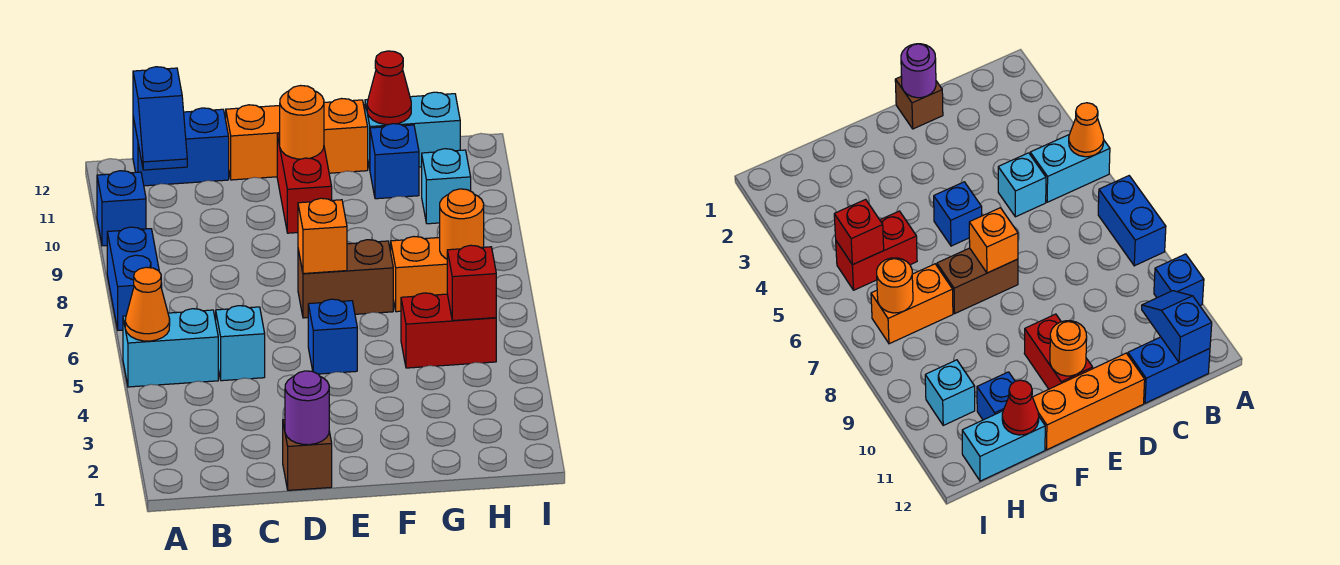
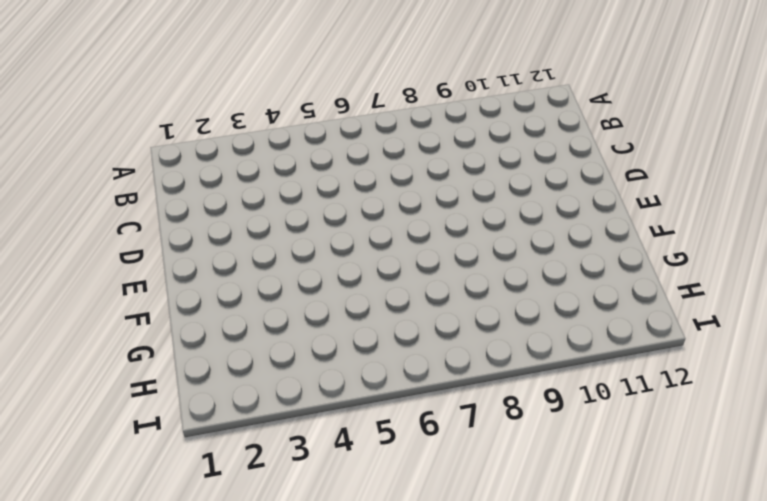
none -> cyan 1x2 brick [123,309,218,387]
none -> blue 1x2 brick [107,227,162,330]
none -> blue 1x1 brick [97,171,146,246]

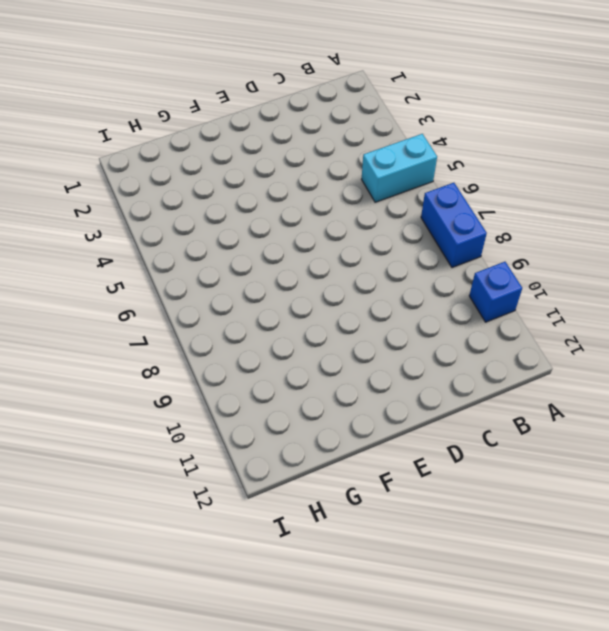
none -> blue 1x2 brick [133,108,229,186]
none -> cyan 1x1 brick [216,306,265,381]
none -> brown 1x1 brick [283,420,332,490]

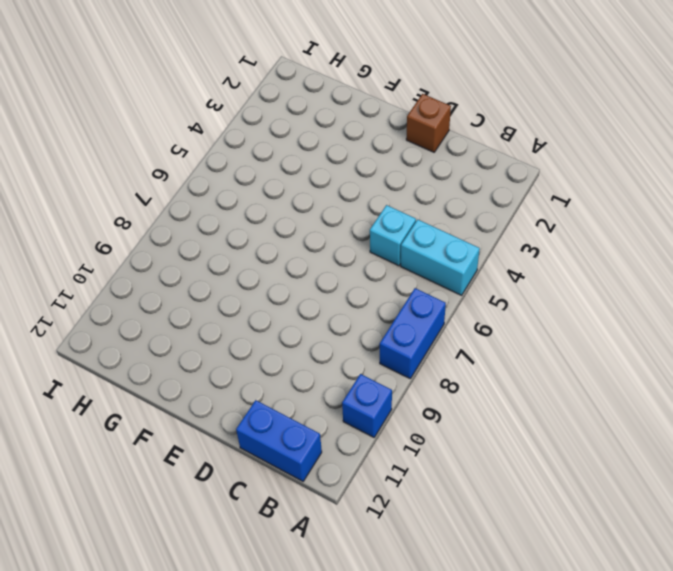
none -> orange 1x3 brick [226,99,368,180]
none -> blue 1x1 brick [308,299,357,374]
none -> brown 1x2 brick [298,240,393,318]

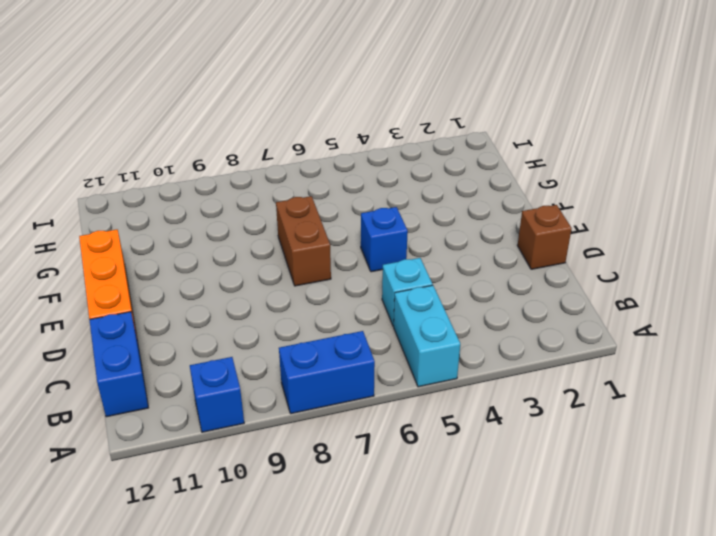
none -> red 1x2 brick [277,134,332,233]
none -> red 1x2 brick [401,293,496,368]
none -> orange 1x2 brick [391,237,447,312]

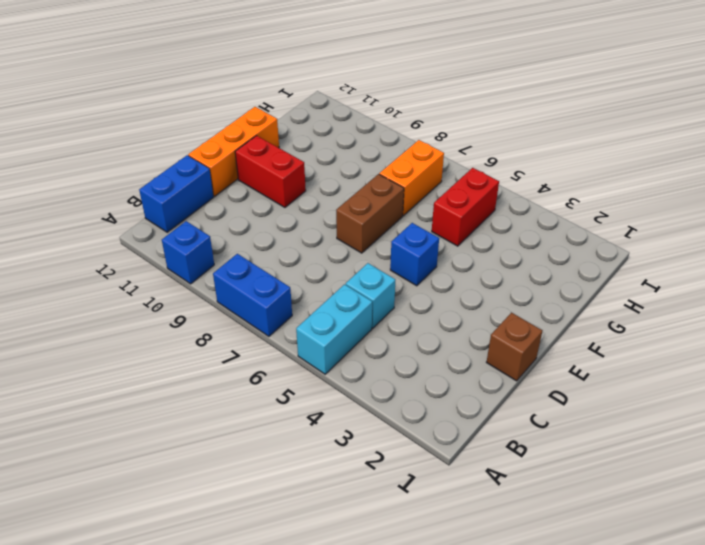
none -> blue 1x1 brick [370,124,419,199]
none -> cyan 1x2 brick [365,92,460,169]
none -> cyan 1x1 brick [422,149,471,224]

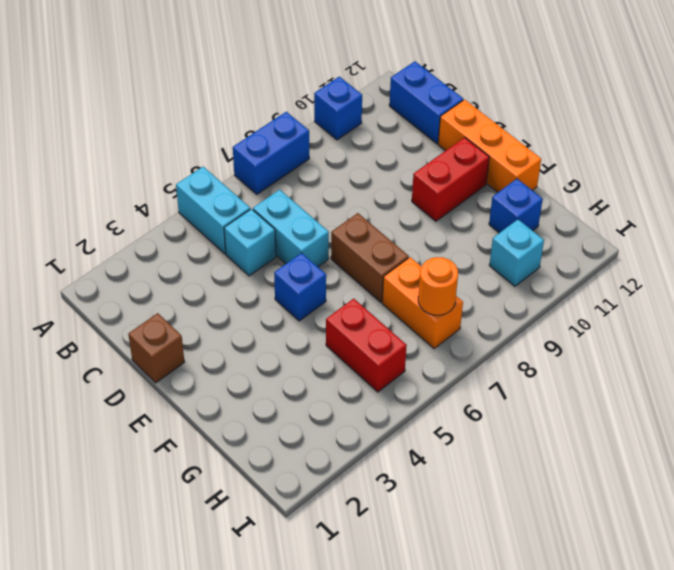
cyan 1x2 brick [253,190,329,267] -> cyan 1x2 brick moved to [365,92,460,169]
none -> orange 1x1 cone [125,267,170,341]
none -> blue 1x2 slope [133,67,187,170]
none -> purple 1x1 round brick [285,371,329,445]

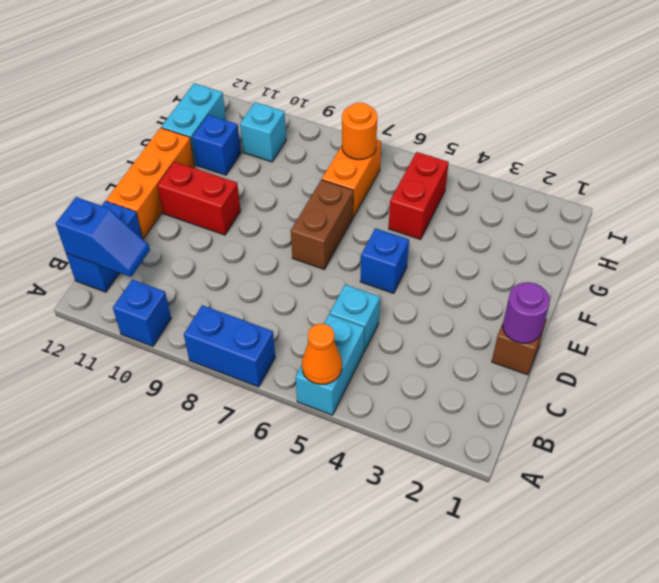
none -> orange 1x1 brick [298,198,347,274]
none -> orange 1x1 round brick [280,86,324,159]
none -> red 1x1 cone [367,51,411,125]

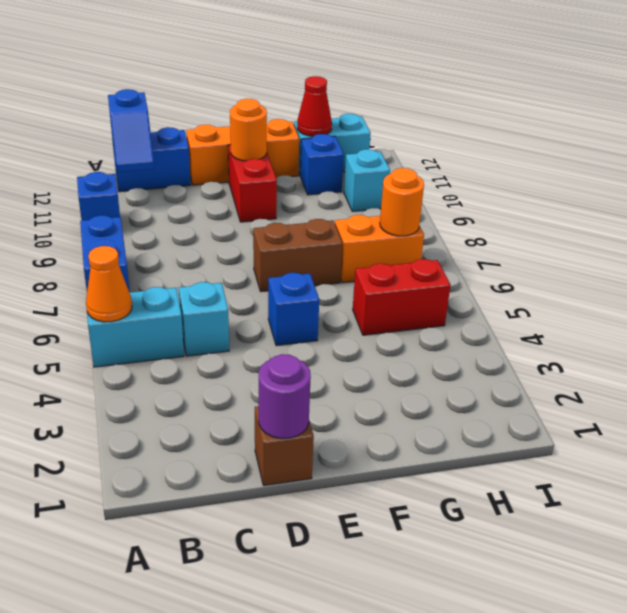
none -> orange 1x1 brick [298,198,347,274]
none -> red 1x1 brick [447,245,496,320]

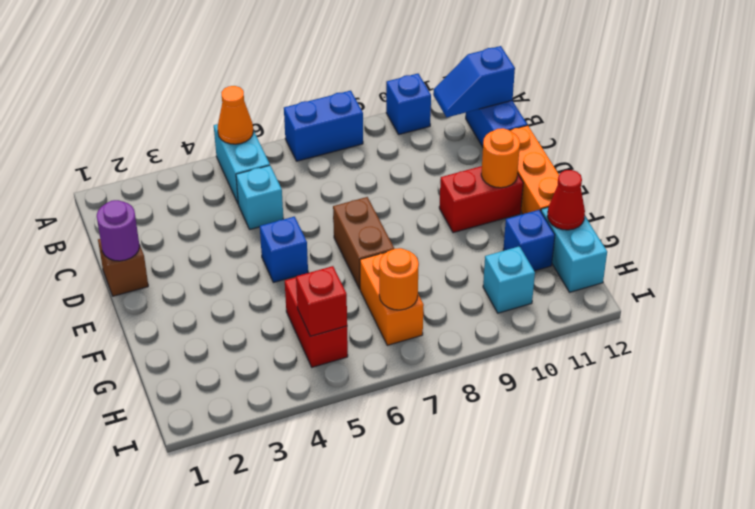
none -> orange 1x1 brick [298,198,347,274]

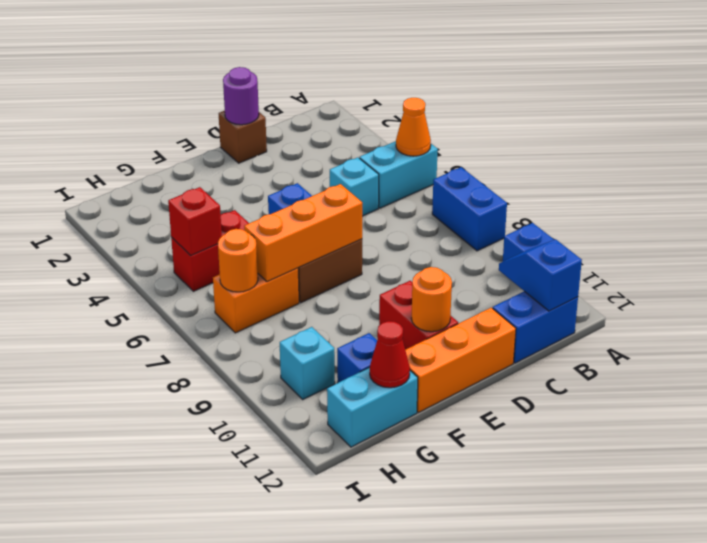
orange 1x3 brick [244,184,362,282] -> orange 1x1 brick [298,198,347,274]

